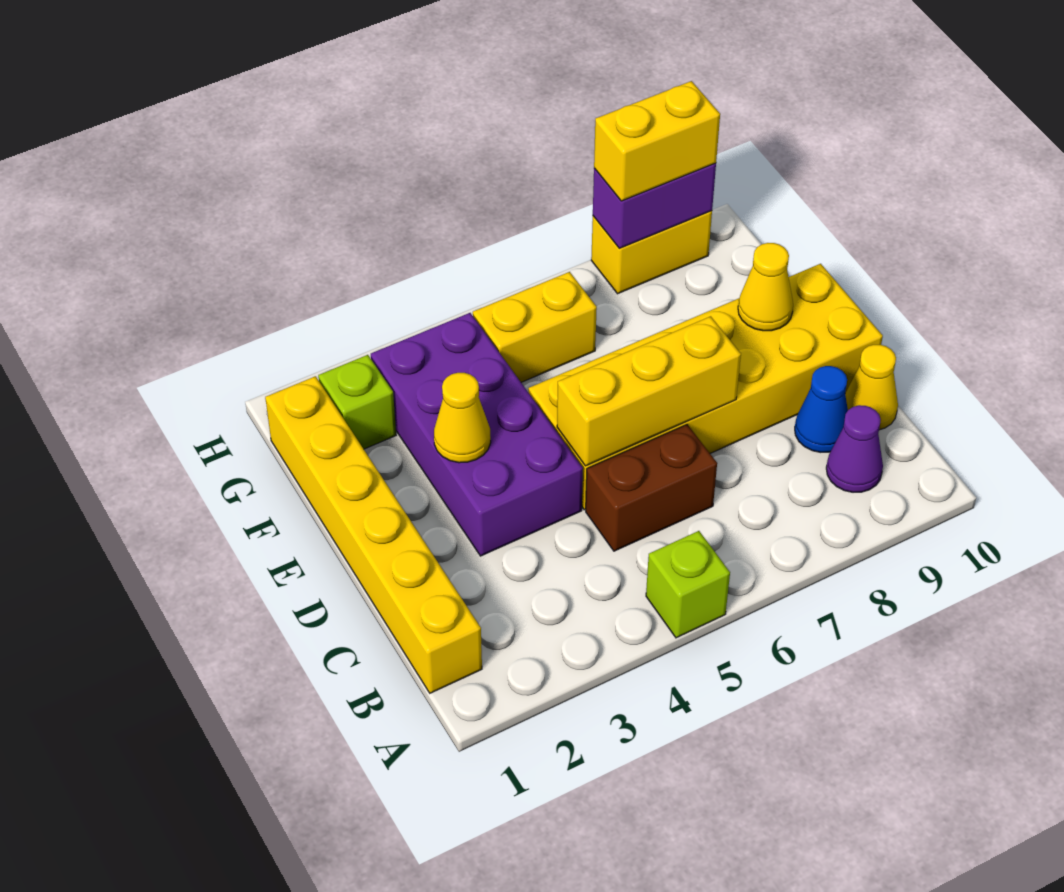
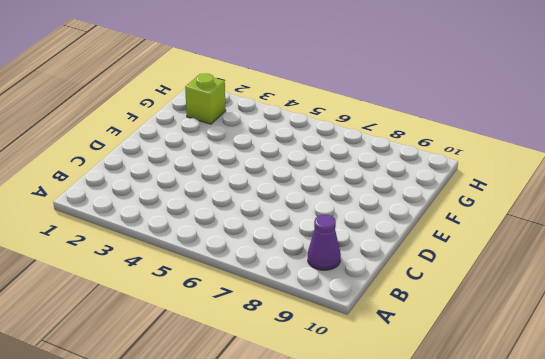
none -> lime 1x1 brick [646,531,730,638]
none -> yellow 1x6 brick [265,376,482,693]
none -> brown 1x2 brick [586,425,717,551]

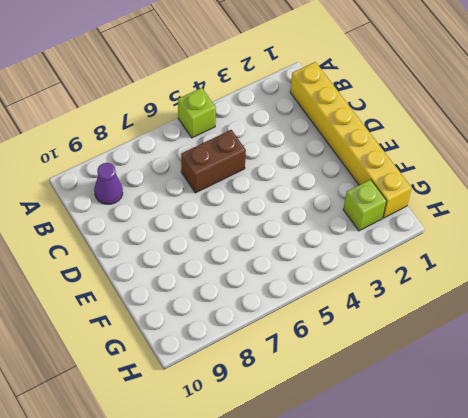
none -> blue 1x1 cone [795,366,848,452]
none -> yellow 1x1 cone [845,345,898,430]
none -> purple 2x4 brick [371,313,583,556]

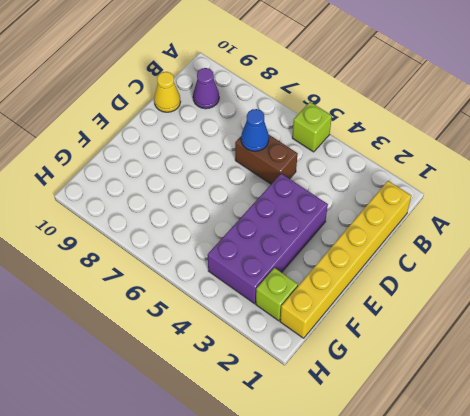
blue 1x1 cone [241,109,269,151] -> blue 1x1 cone moved to [795,366,848,452]
none -> yellow 2x6 brick [528,264,883,510]
none -> yellow 1x2 brick [473,272,597,382]
none -> yellow 1x2 brick [591,211,712,294]

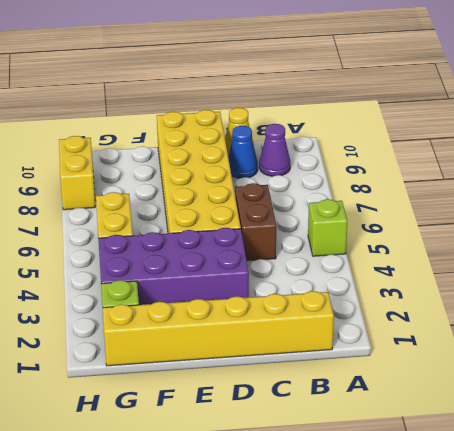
none -> yellow 1x3 brick [557,316,741,466]
none -> yellow 1x1 cone [434,373,491,463]
none -> yellow 1x1 cone [738,243,793,331]

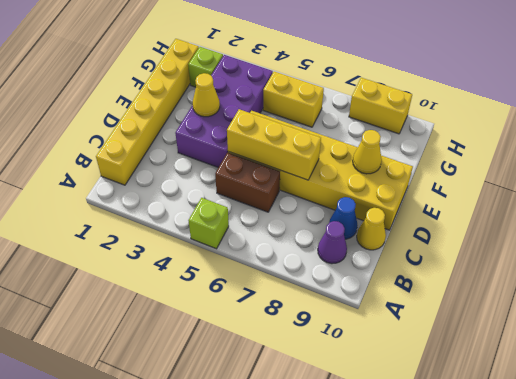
none -> purple 1x2 brick [593,163,716,248]
none -> yellow 1x2 brick [594,81,720,201]

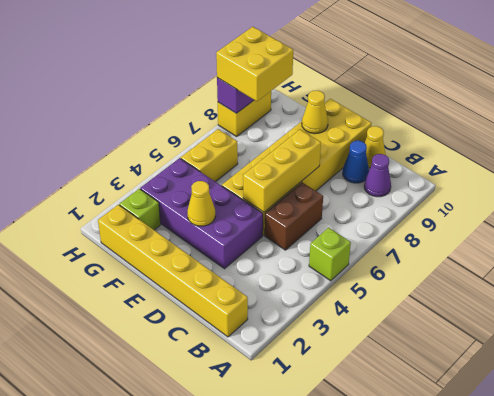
yellow 2x2 brick [216,27,293,101] -> yellow 1x2 brick [594,81,720,201]

